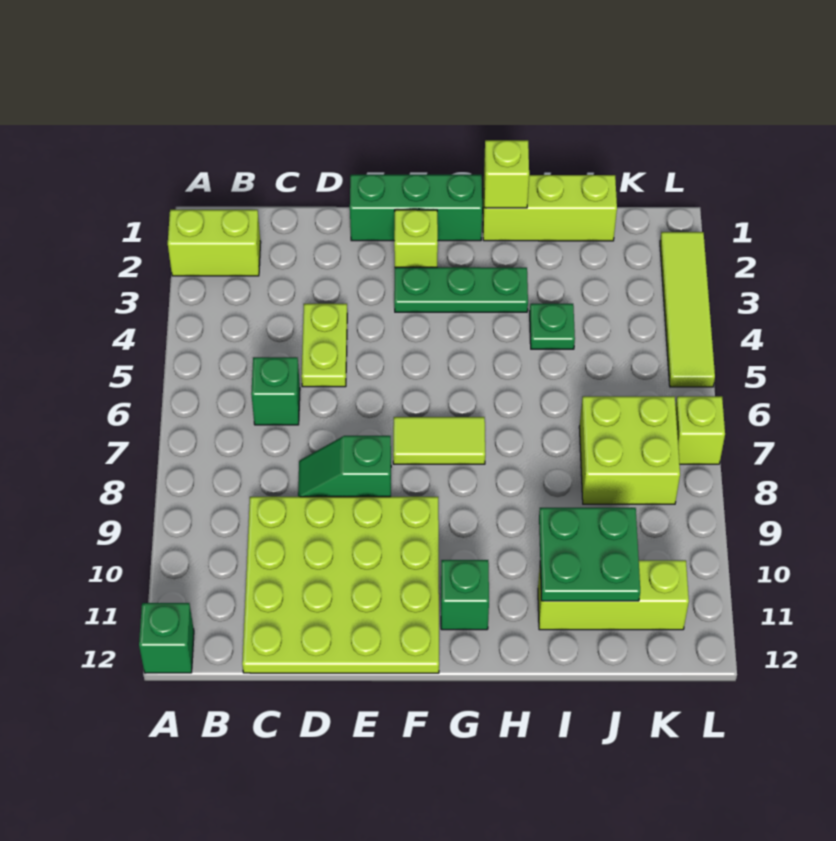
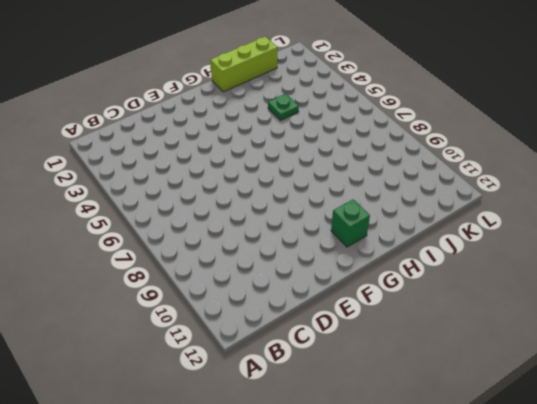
none -> lime 1x2 brick [168,210,261,276]
none -> green 1x1 brick [139,603,194,673]
none -> green 1x1 brick [251,357,300,425]

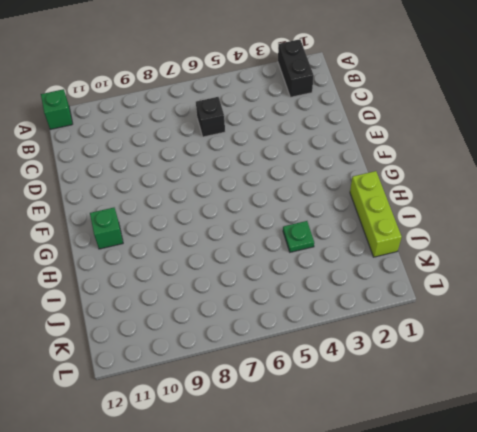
black 1x2 brick [278,39,314,97] -> lime 1x2 brick [168,210,261,276]
black 1x1 brick [196,97,225,137] -> green 1x1 brick [251,357,300,425]
none -> lime 4x4 plate [242,497,439,673]
none -> lime 1x2 plate [301,304,347,387]
none -> green 1x2 slope [298,436,391,497]

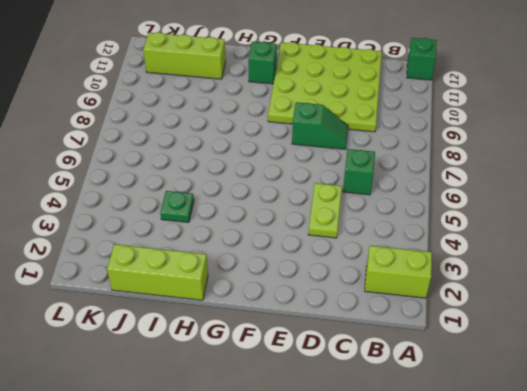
none -> green 1x3 brick [350,175,482,241]
none -> lime 1x1 brick [394,210,438,267]
none -> green 1x3 plate [394,267,528,312]

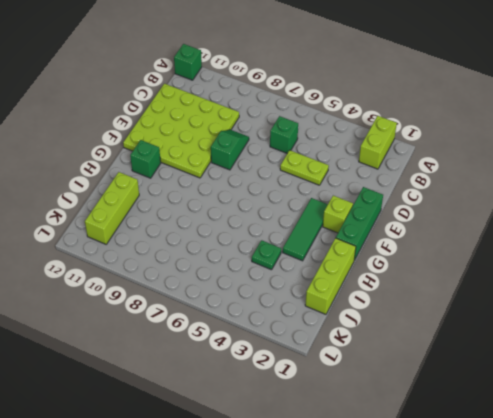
green 1x3 tile [283,198,328,261] -> green 1x3 plate [394,267,528,312]
none -> lime 1x2 tile [393,417,485,464]
none -> lime 2x2 brick [579,396,680,504]
none -> lime 1x4 tile [660,232,715,387]

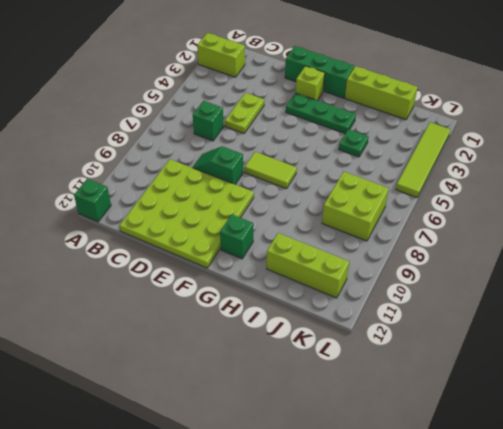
none -> lime 1x1 brick [676,396,725,464]
none -> lime 1x1 brick [484,140,529,208]
none -> green 2x2 plate [539,508,640,601]

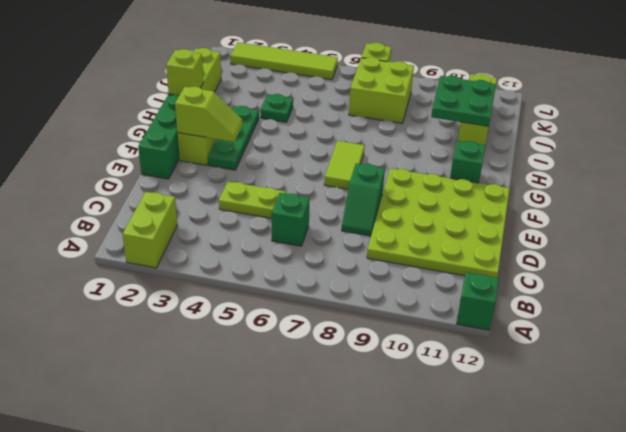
lime 1x2 slope [175,87,243,142] -> none

